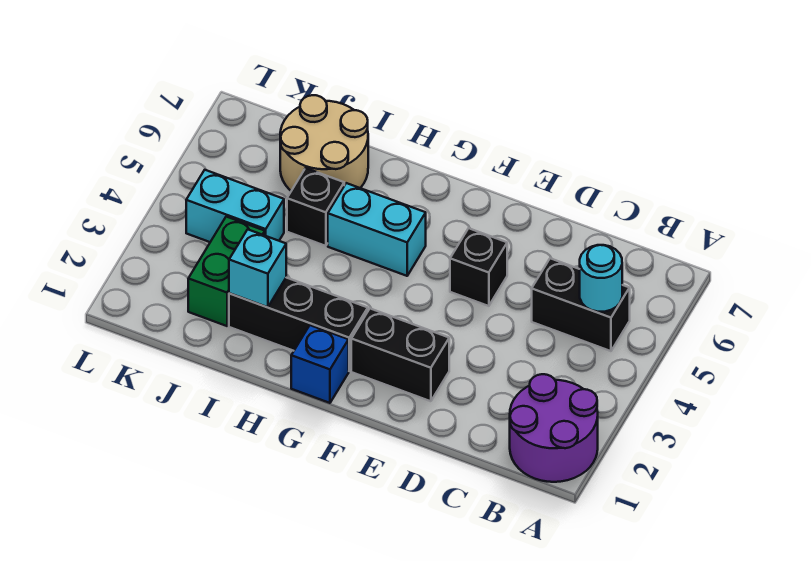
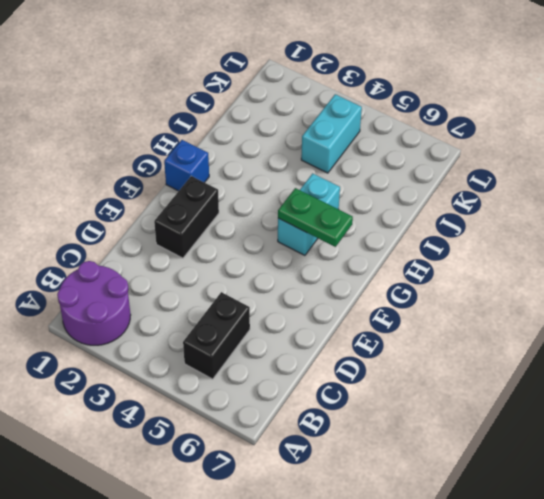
green 1x2 plate [278,188,353,247] -> none
none -> black 1x1 brick [450,228,507,306]
none -> black 1x3 brick [229,278,368,371]
none -> black 1x1 brick [287,168,344,246]

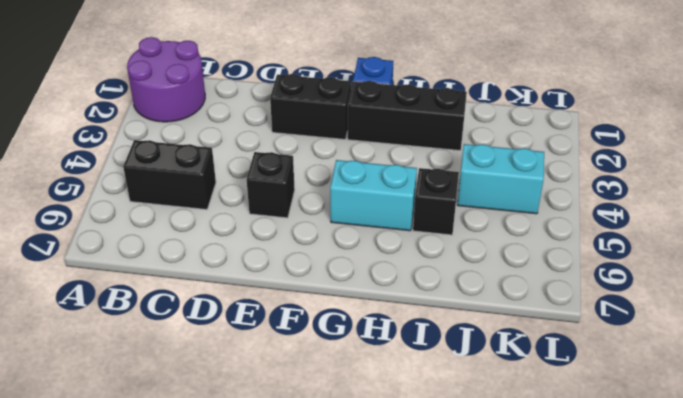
none -> tan 2x2 round brick [280,95,368,191]
none -> green 1x2 brick [188,217,265,326]
none -> cyan 1x1 round brick [580,245,622,312]

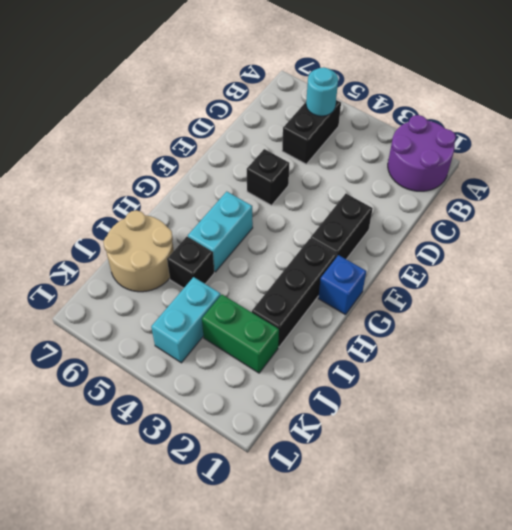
none -> cyan 1x1 brick [229,229,286,307]

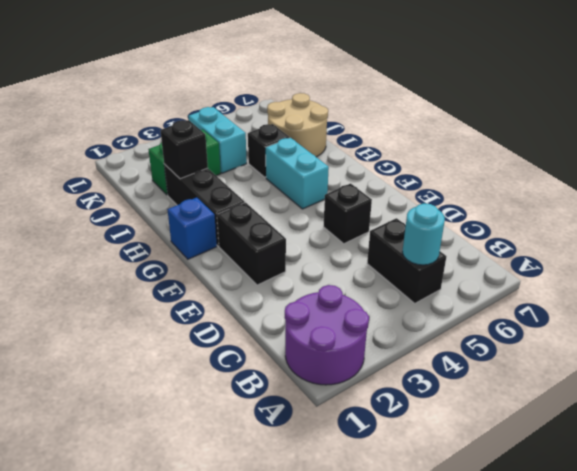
black 1x1 brick [160,120,208,179] -> cyan 1x1 brick [229,229,286,307]

